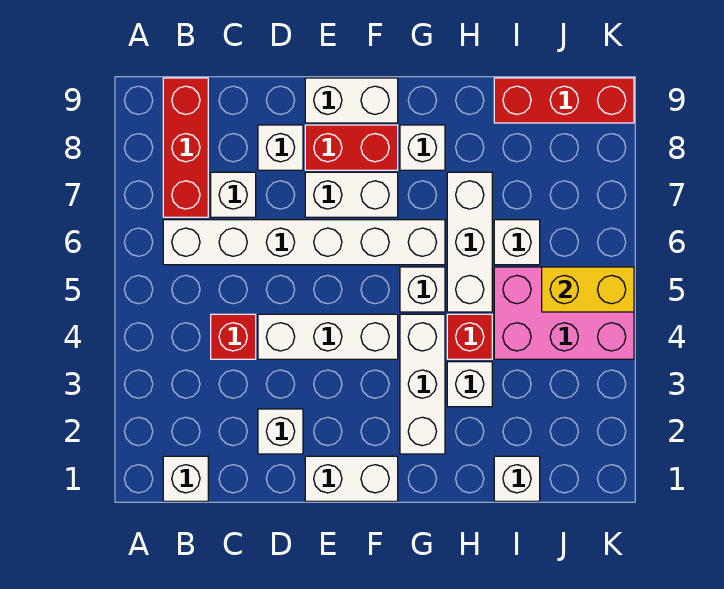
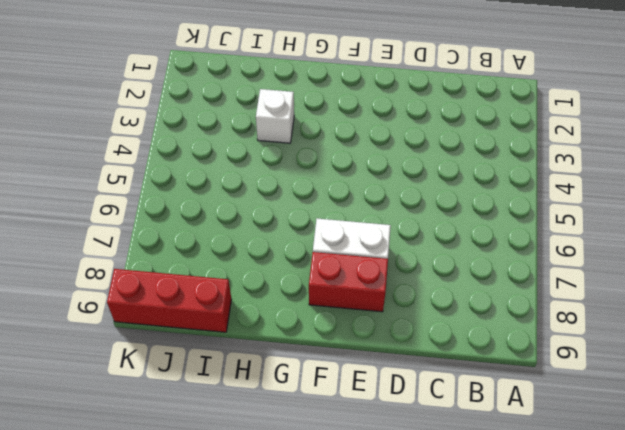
none -> white 1x1 brick [163,456,208,501]
none -> white 1x6 brick [163,220,445,265]
none -> red 1x3 brick [163,78,208,217]

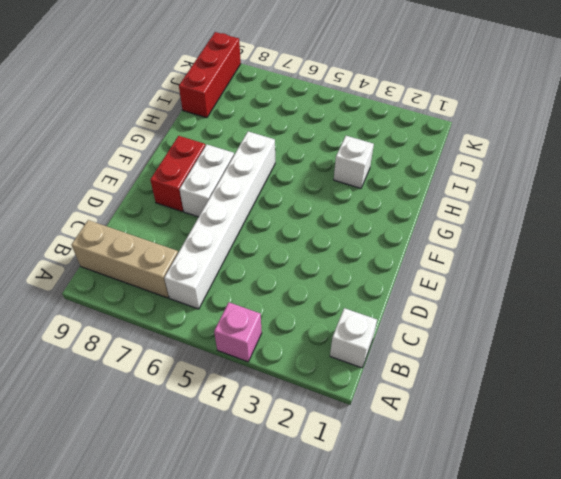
pink 1x1 brick [214,302,262,362] -> none
tan 1x3 brick [71,220,178,298] -> red 1x3 brick [163,78,208,217]
none -> red 1x1 brick [211,314,256,359]
none -> white 1x1 brick [211,172,256,217]
none -> white 1x1 brick [258,409,303,454]

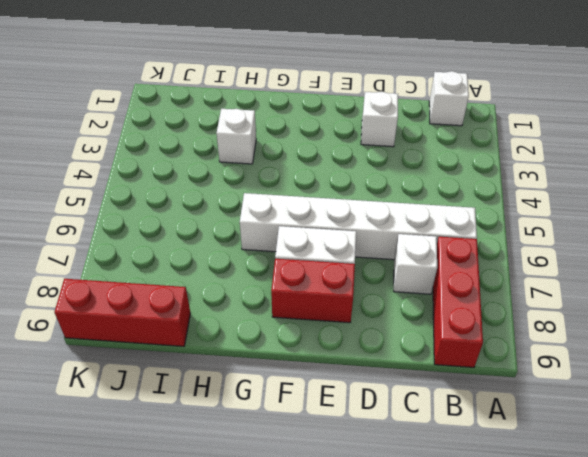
none -> red 1x1 brick [211,314,256,359]
none -> white 1x3 brick [258,314,398,359]
none -> white 1x1 brick [258,125,303,170]

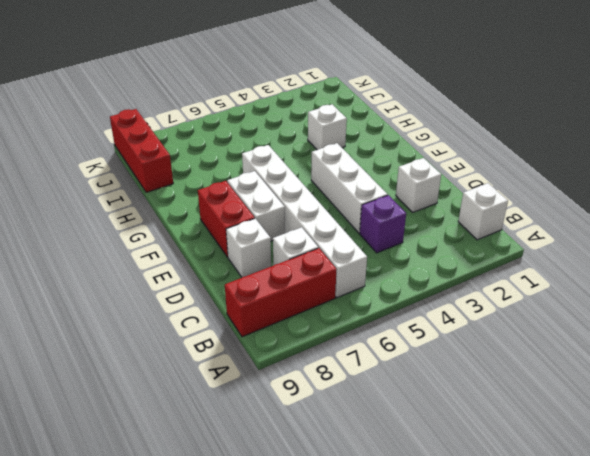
purple 1x1 brick [360,195,406,253] -> red 1x1 brick [211,314,256,359]
none -> white 1x2 brick [305,456,398,501]
none -> white 1x2 brick [305,78,398,123]
none -> white 1x3 brick [400,314,445,454]

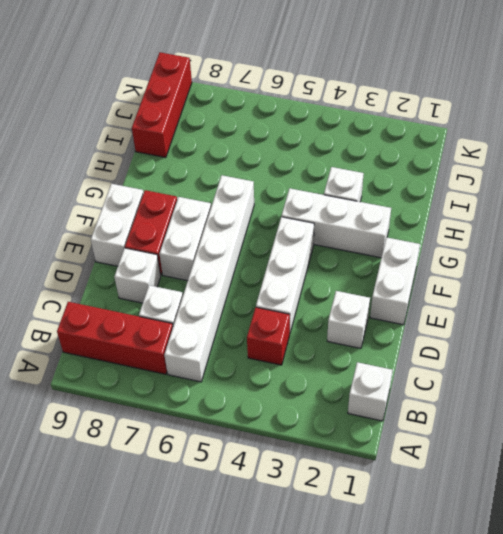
none -> white 1x1 brick [400,267,445,312]
none -> white 1x1 brick [400,125,445,170]
none -> red 1x1 brick [447,314,492,359]

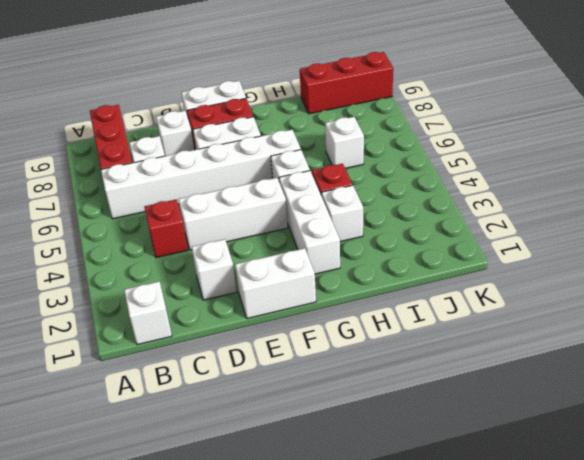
none -> white 1x1 brick [400,125,445,170]
none -> white 1x3 brick [447,172,492,312]
none -> white 1x1 brick [494,456,540,501]

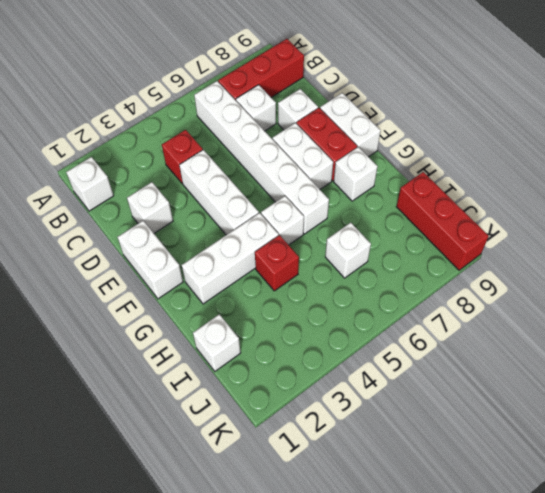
none -> white 1x1 brick [447,362,492,407]
none -> white 1x3 brick [447,172,492,312]
none -> pink 2x3 brick [494,267,634,359]

